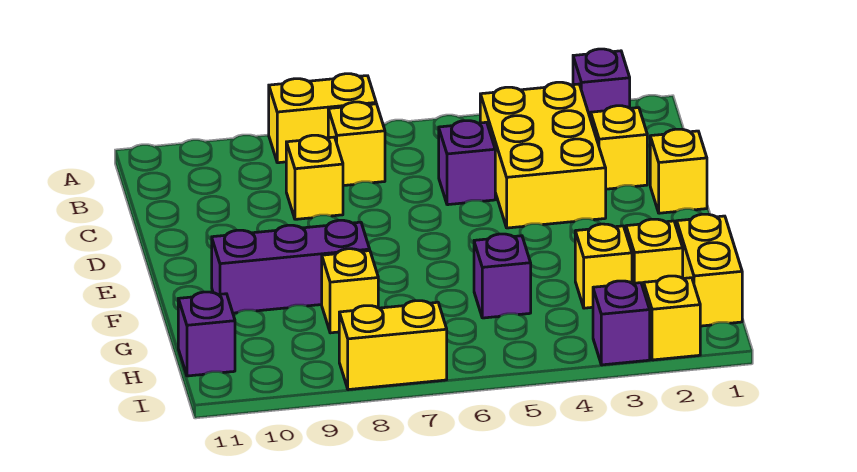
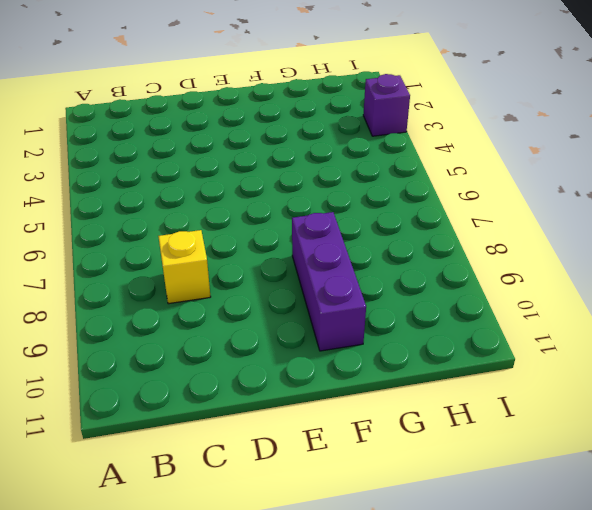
none -> purple 1x1 brick [573,49,630,119]
none -> yellow 1x2 brick [269,74,376,163]
none -> yellow 2x3 brick [480,82,606,228]

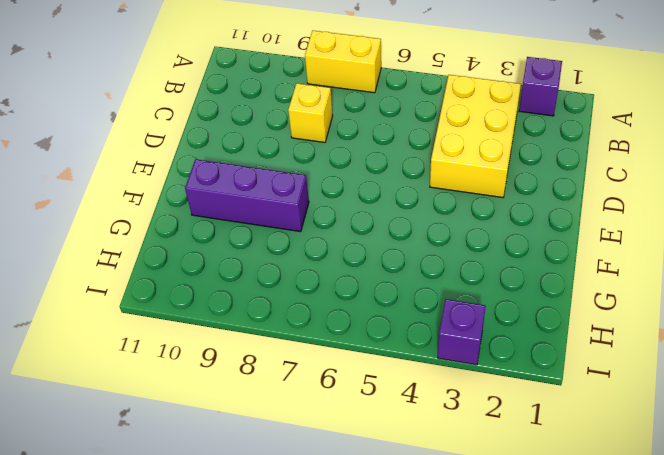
none -> yellow 1x1 brick [328,102,385,186]
none -> yellow 1x1 brick [591,106,647,189]
none -> purple 1x1 brick [439,121,495,205]

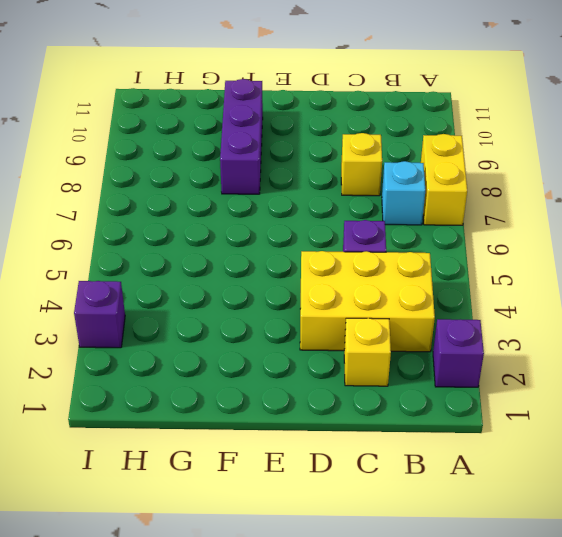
cyan 1x1 brick [382,161,425,225] -> yellow 1x1 brick [328,102,385,186]
none -> yellow 1x1 brick [650,129,707,213]
none -> yellow 1x2 brick [677,214,742,326]
none -> yellow 1x1 brick [626,219,683,290]

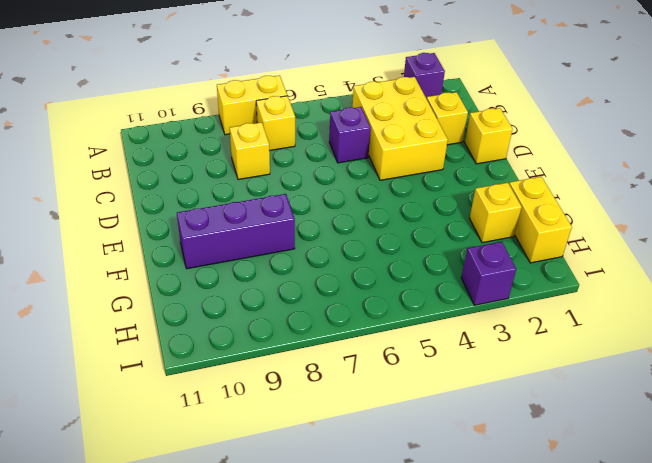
none -> yellow 1x1 brick [575,224,632,308]
none -> purple 1x1 brick [474,234,531,318]
none -> yellow 1x1 brick [322,249,378,333]

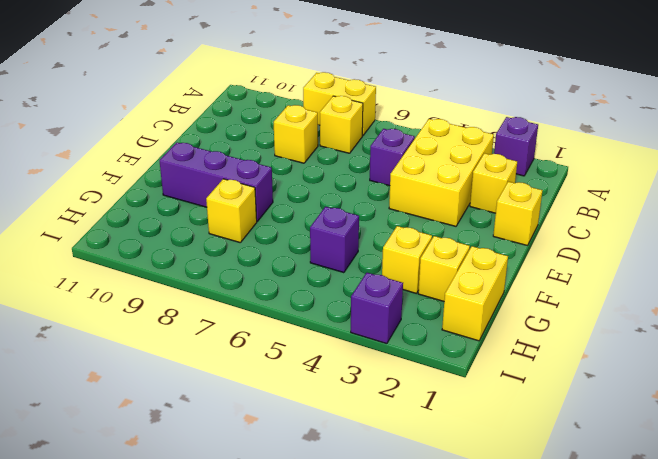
none -> purple 1x1 brick [178,292,235,376]
none -> yellow 1x1 brick [644,276,700,360]
none -> yellow 1x2 brick [339,301,447,390]

